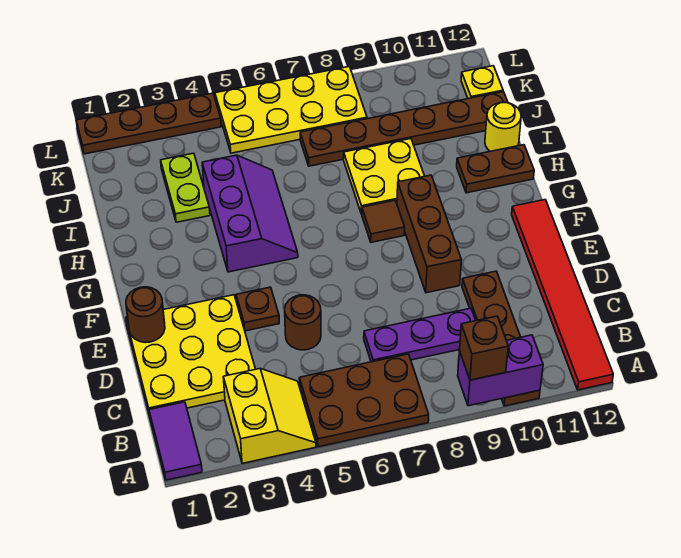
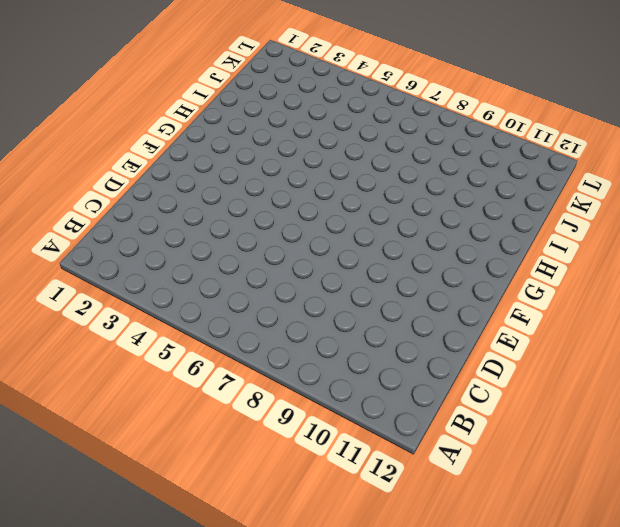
none -> purple 1x2 tile [149,402,202,480]
none -> yellow 2x2 slope [223,369,316,463]
none -> brown 2x3 plate [299,354,429,447]

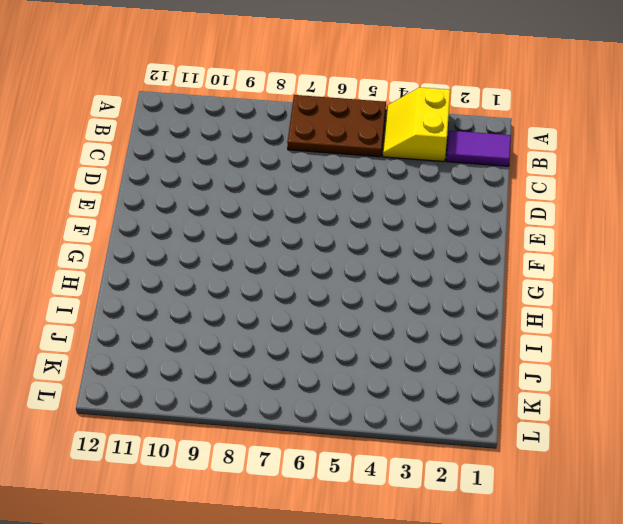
purple 1x2 tile [446,131,511,166] -> purple 1x2 tile turned to [149,402,202,480]
none -> brown 1x4 plate [462,271,540,406]
none -> red 1x6 tile [512,200,613,390]
none -> yellow 3x3 plate [126,295,255,415]

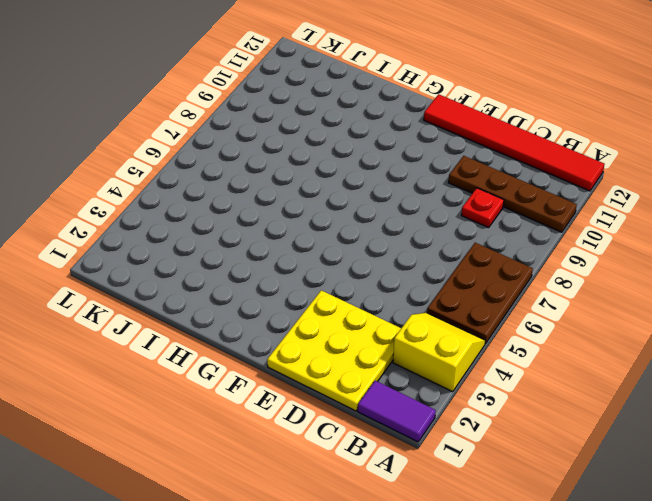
red 1x1 plate [461,188,504,228] -> purple 1x3 plate [364,308,476,362]
none -> brown 1x1 round brick [285,295,321,350]
none -> brown 1x1 plate [236,287,279,331]
none -> brown 1x3 brick [397,175,461,293]

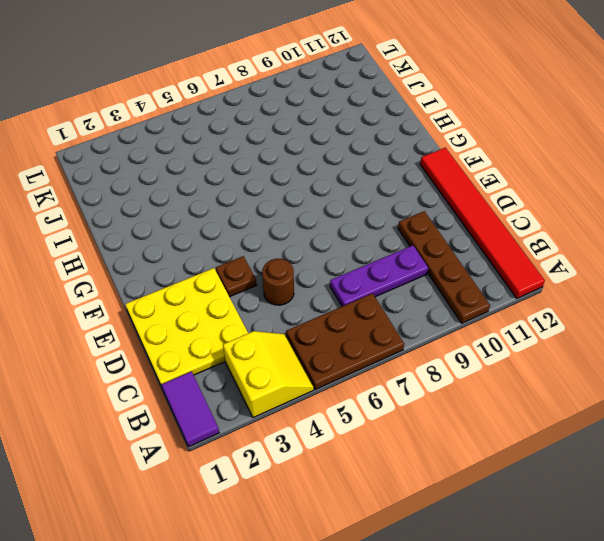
none -> brown 1x3 brick [397,175,461,293]
none -> purple 2x3 slope [202,155,298,272]
none -> brown 1x1 tile [362,200,405,242]

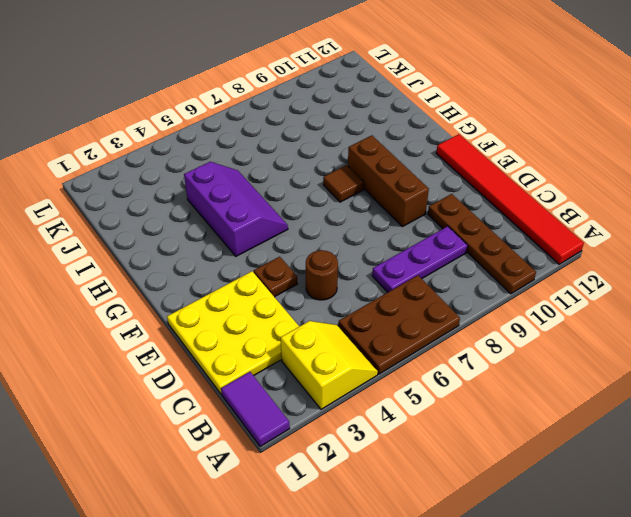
none -> yellow 2x2 plate [344,139,424,214]
none -> brown 1x2 plate [457,145,534,193]
none -> lime 1x2 plate [161,153,210,222]

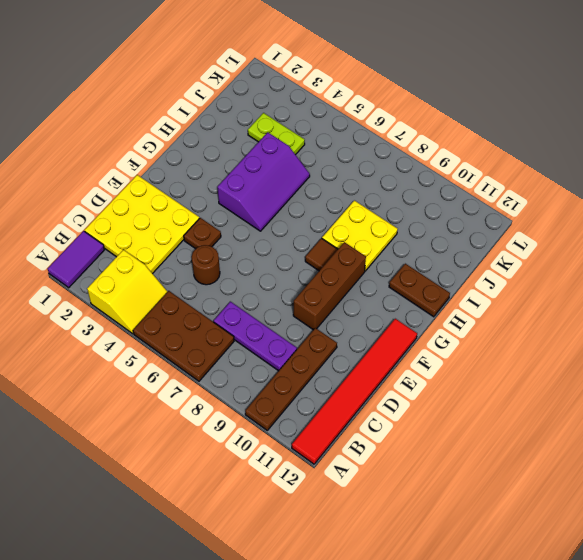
lime 1x2 plate [248,113,305,155] -> lime 1x2 plate turned to [161,153,210,222]
none -> yellow 1x1 round brick [485,102,521,151]
none -> brown 1x6 plate [300,92,508,166]
none -> yellow 2x4 plate [215,67,367,153]

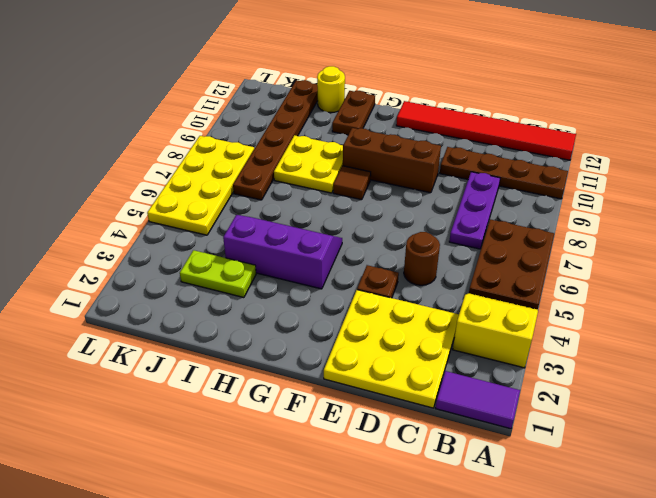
none -> yellow 1x1 plate [461,66,503,99]
none -> brown 1x4 plate [76,93,221,154]
none -> purple 1x2 brick [458,335,543,406]

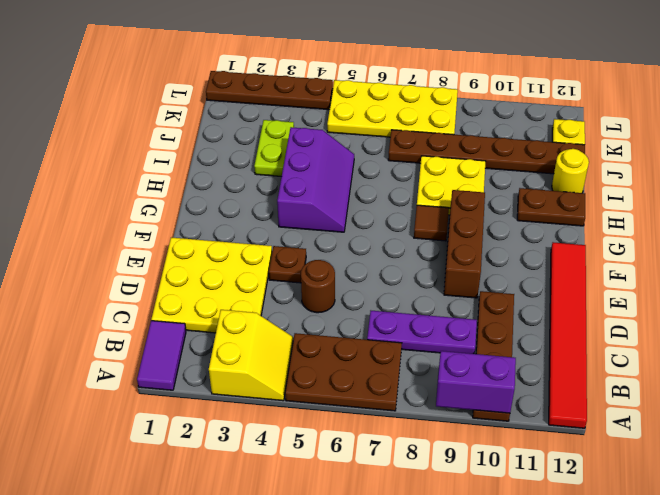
none -> brown 1x1 round brick [126,287,165,343]
none -> brown 1x1 brick [460,316,508,380]

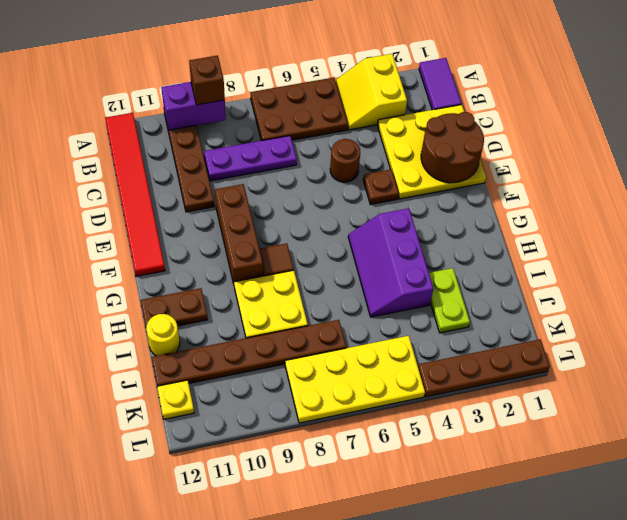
brown 2x2 round brick [421,112,484,183] -> brown 1x1 round brick [126,287,165,343]

